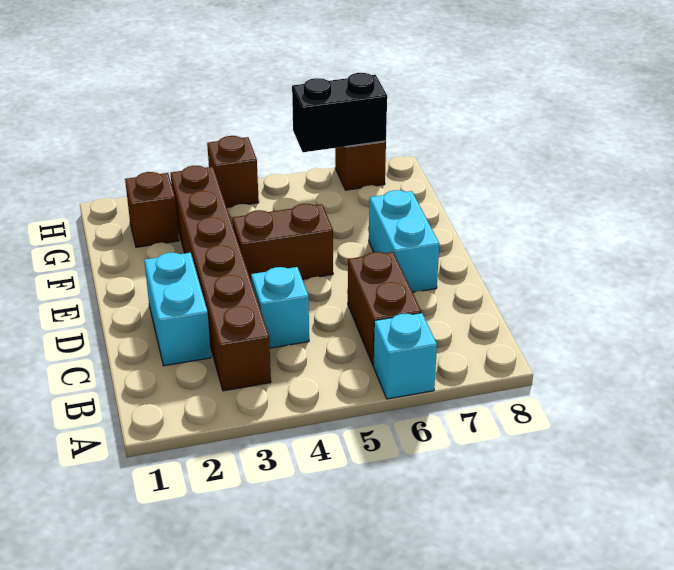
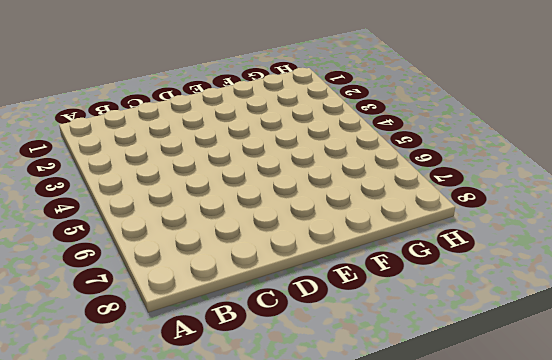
none -> cyan 1x1 brick [373,313,437,399]
none -> brown 1x6 brick [170,166,271,391]

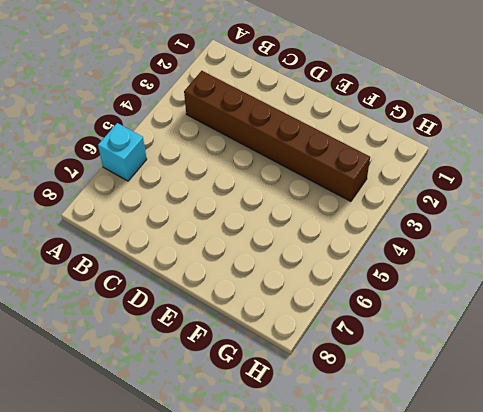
none -> brown 1x2 brick [348,252,421,364]
none -> cyan 1x2 brick [144,253,211,366]

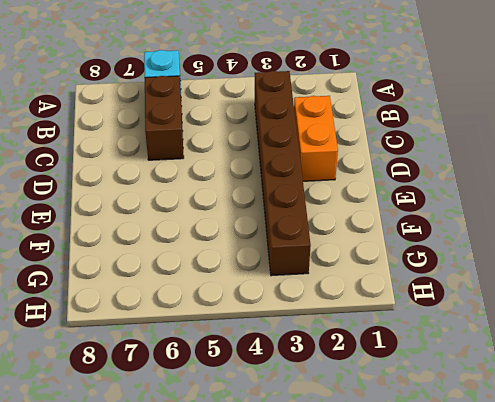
orange 1x2 brick [294,96,338,181] -> cyan 1x2 brick [144,253,211,366]
none -> cyan 1x1 brick [251,267,309,348]
none -> cyan 1x2 brick [369,190,439,292]

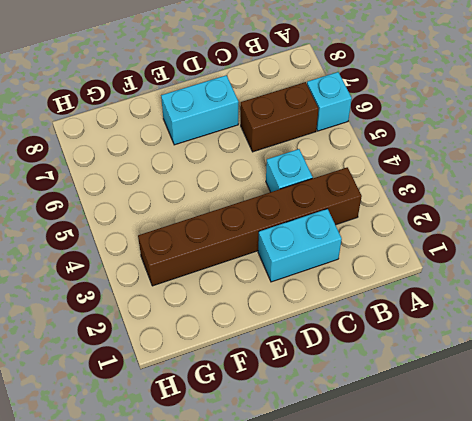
none -> brown 1x2 brick [232,204,333,280]
none -> brown 1x1 brick [125,172,179,247]

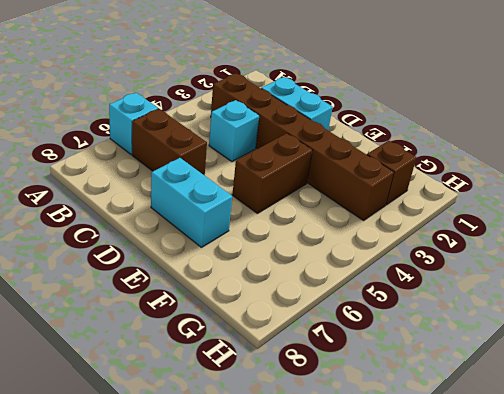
none -> brown 1x1 brick [207,136,259,207]
none -> brown 1x1 brick [335,141,386,190]

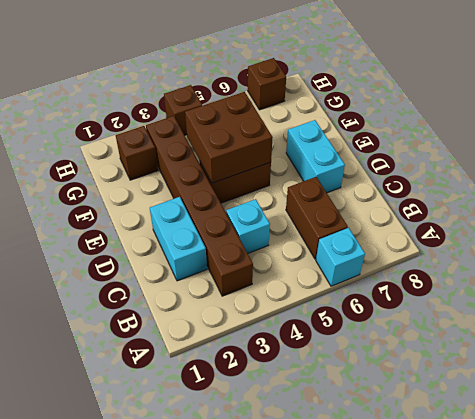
brown 2x2 brick [185,92,273,183] -> none
none -> black 1x2 brick [292,73,387,152]

